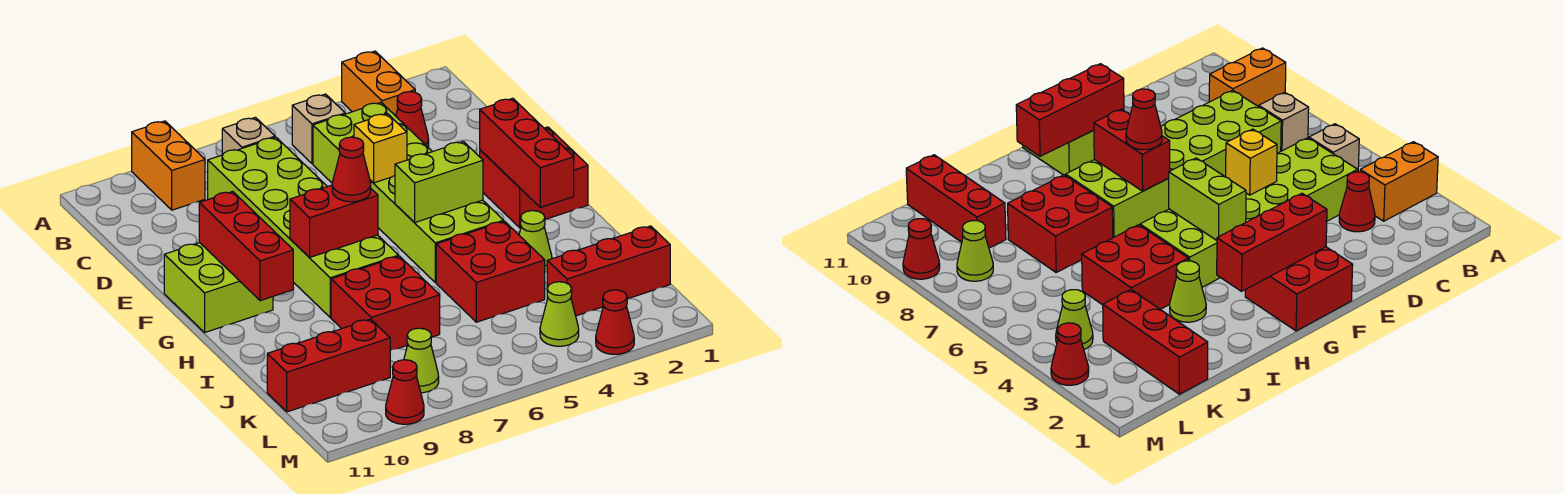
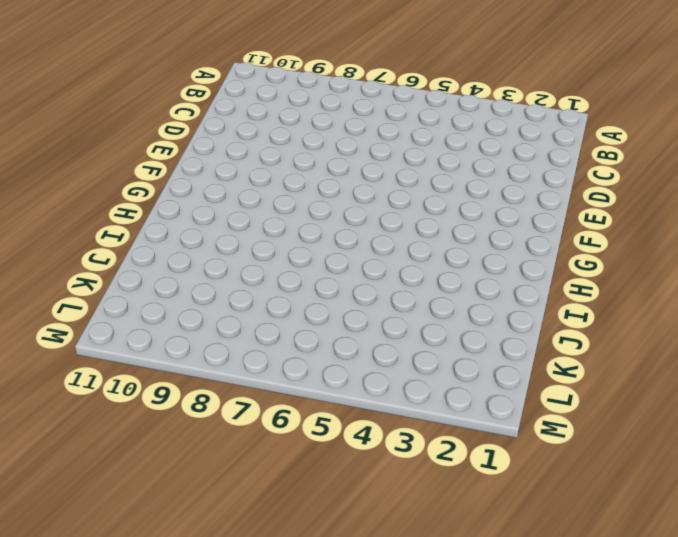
none -> orange 1x2 brick [342,51,415,116]
none -> orange 1x2 brick [132,121,205,210]
none -> tan 1x1 brick [292,94,345,164]

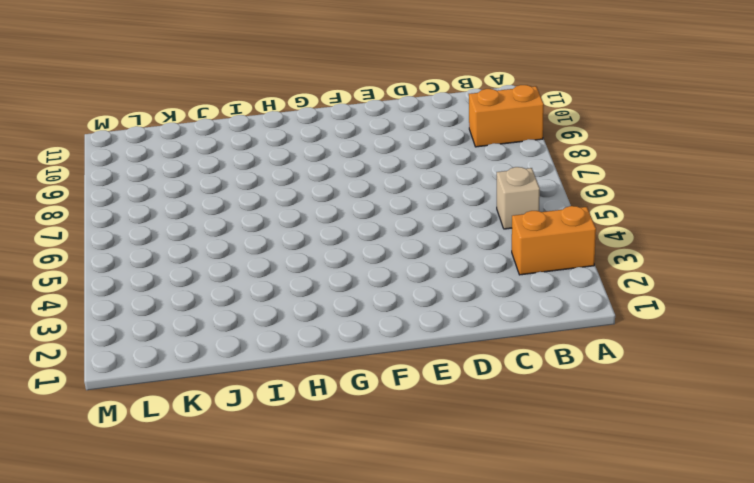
none -> tan 1x1 brick [222,117,275,155]
none -> red 1x1 cone [396,92,429,147]
none -> lime 2x6 brick [313,103,504,283]

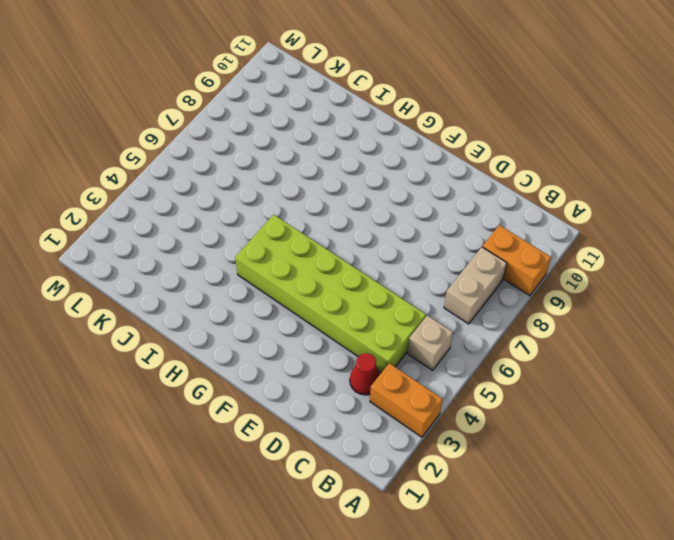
tan 1x2 brick [444,247,507,324] -> tan 1x1 brick [222,117,275,155]
none -> lime 2x6 brick [208,137,399,317]
none -> red 2x2 brick [480,127,588,228]
none -> lime 2x2 brick [164,243,273,332]

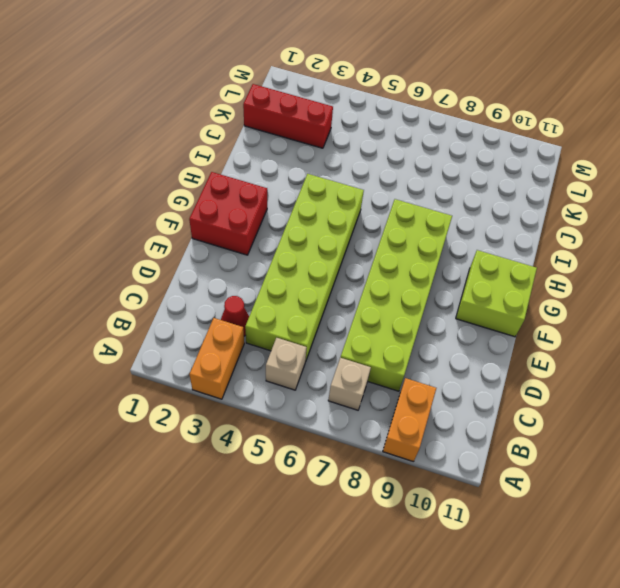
none -> lime 1x1 cone [519,211,552,272]
none -> red 2x2 brick [436,221,545,322]
none -> red 2x2 brick [331,256,440,351]

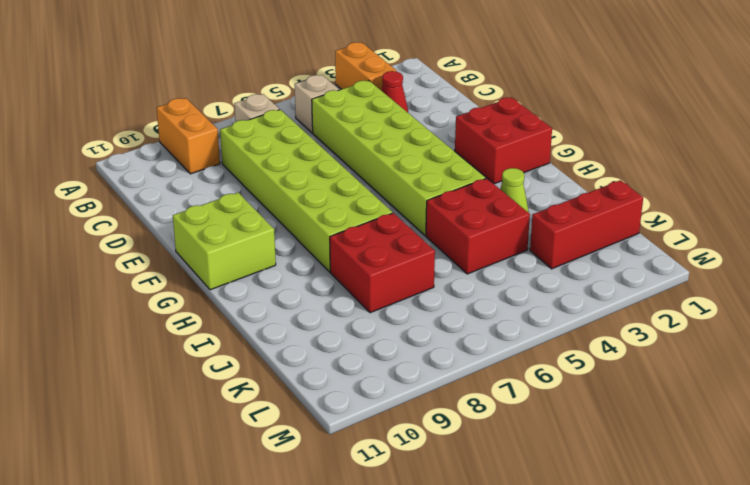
none -> red 1x3 brick [267,319,390,412]
none -> lime 1x1 cone [540,282,579,346]
none -> lime 1x1 cone [404,328,439,393]

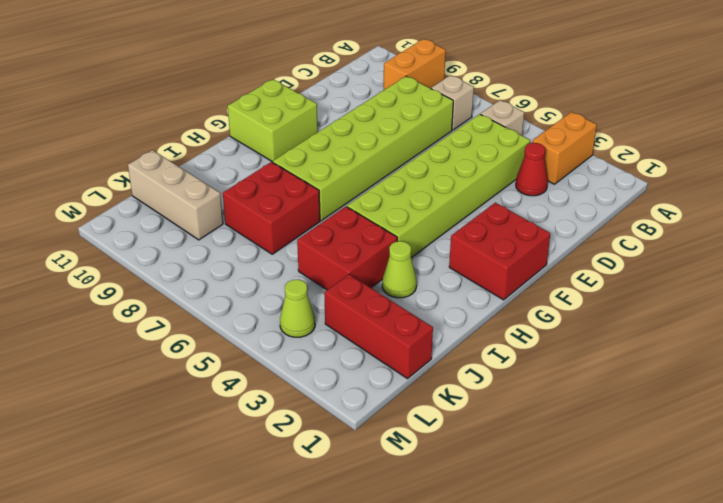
tan 1x3 brick [128,150,223,240] -> red 1x3 brick [267,319,390,412]
none -> lime 1x1 cone [404,328,439,393]
none -> red 1x1 cone [596,290,634,355]
none -> red 1x1 cone [386,360,424,424]

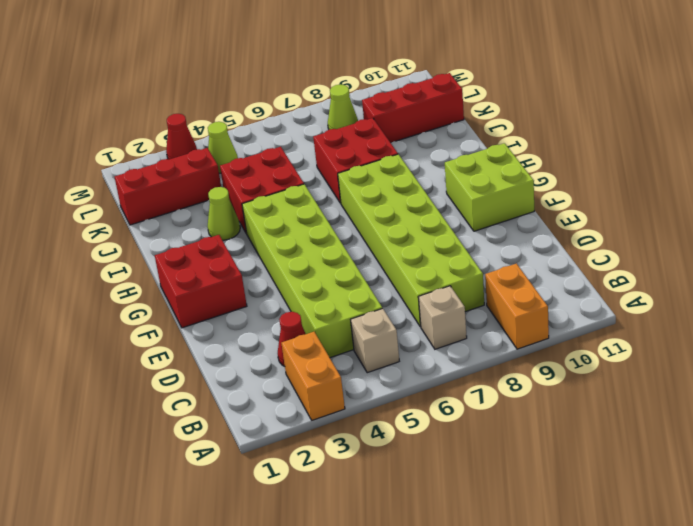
none -> red 1x1 cone [386,360,424,424]
none -> yellow 1x1 brick [354,114,407,183]
none -> red 1x3 brick [480,98,574,207]

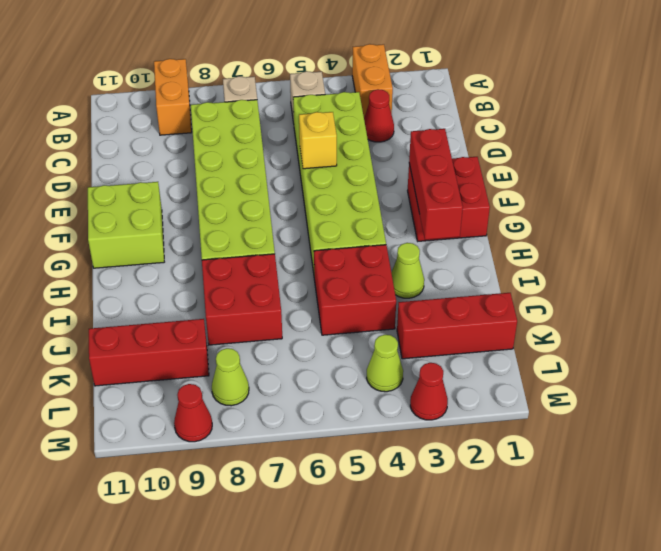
none -> red 1x3 brick [199,191,293,301]
none -> lime 1x2 brick [395,141,483,223]
none -> red 1x2 brick [290,185,378,258]

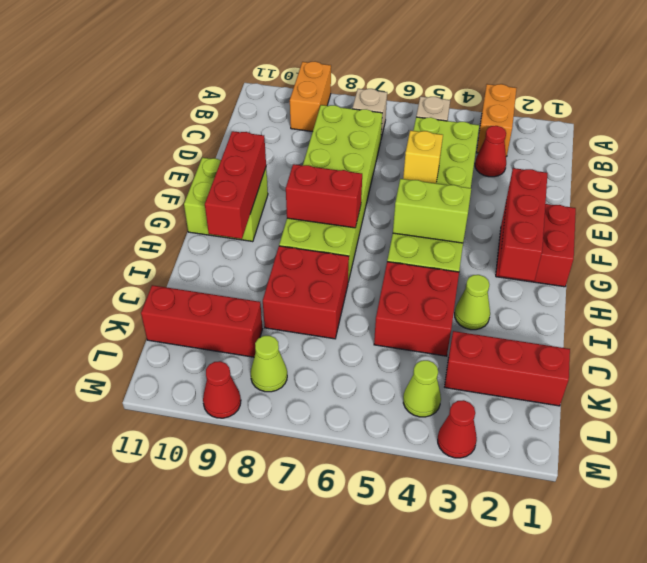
none -> red 1x1 cone [332,137,371,202]

